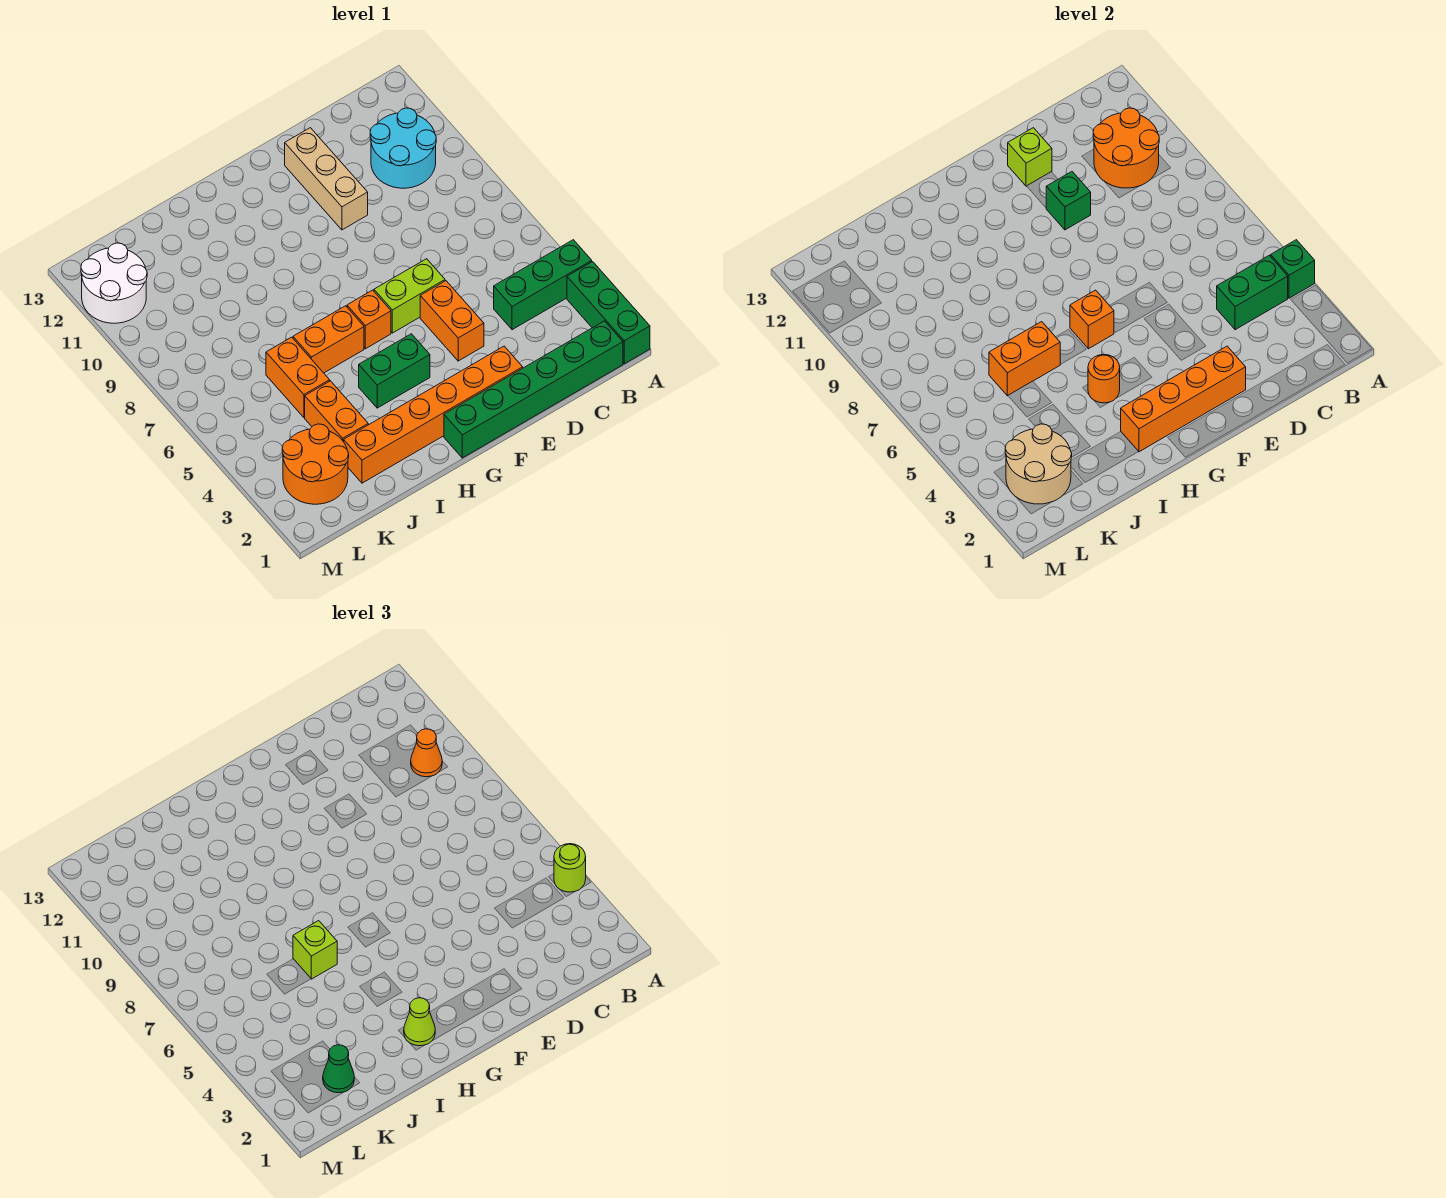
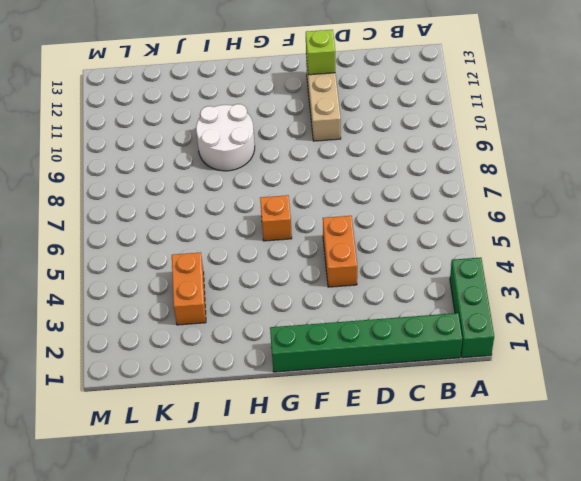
white 2x2 round brick [196,104,255,171] -> white 2x2 round brick moved to [81,243,147,323]
none -> green 1x3 brick [494,240,592,330]
none -> cyan 2x2 round brick [370,108,436,188]
none -> orange 1x6 brick [344,346,523,483]
none -> lime 1x2 brick [374,259,445,333]

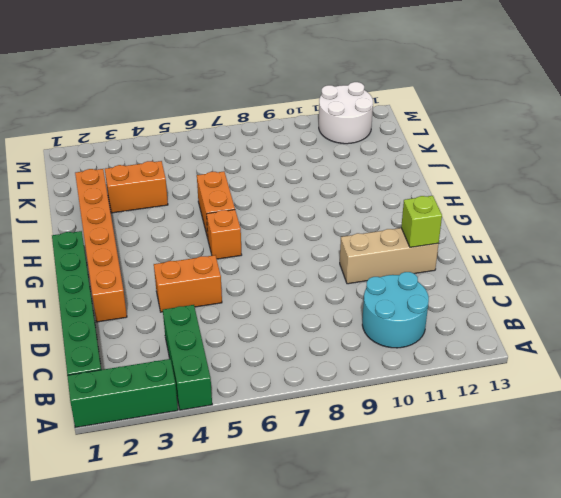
none -> lime 1x2 brick [374,259,445,333]
none -> green 1x2 brick [359,334,430,408]
none -> orange 1x2 brick [266,337,330,417]
none -> orange 2x2 round brick [282,424,349,504]

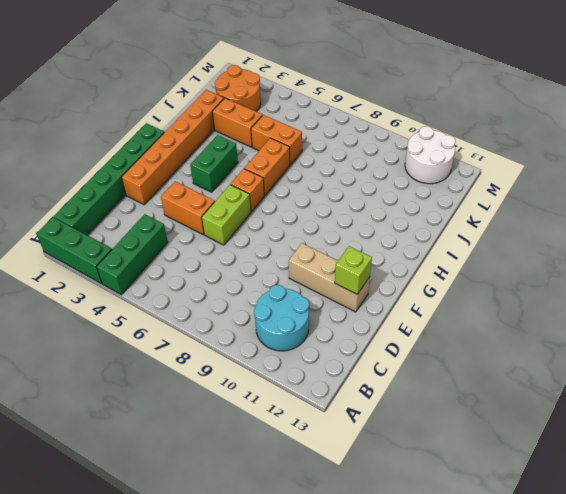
none -> green 1x1 brick [1271,240,1315,298]
none -> green 1x2 brick [1217,255,1288,330]
none -> orange 2x2 round brick [1093,108,1159,188]
none -> orange 1x4 brick [1121,346,1246,452]

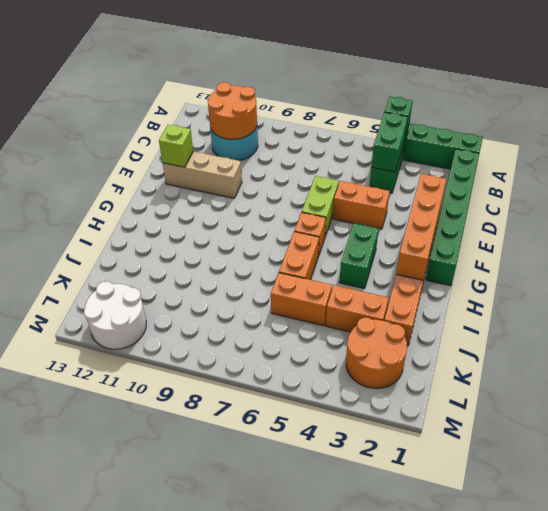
none -> green 1x1 brick [1046,172,1091,230]
none -> orange 1x1 brick [1070,290,1114,349]
none -> orange 1x1 round brick [1088,355,1120,403]
none -> orange 1x2 brick [989,322,1060,396]

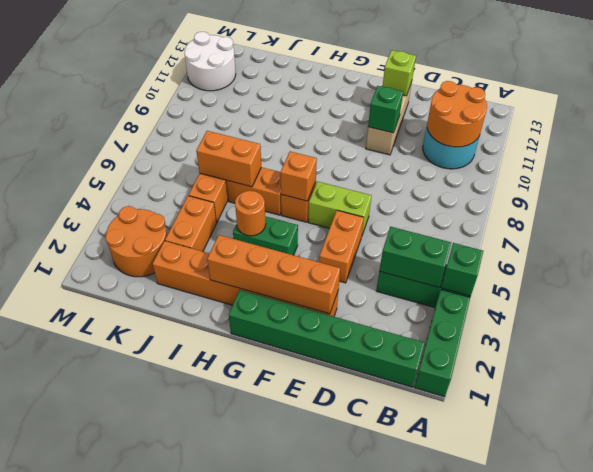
none -> tan 2x2 round brick [1005,424,1072,504]
none -> lime 1x1 round brick [554,844,586,892]
none -> orange 1x1 cone [411,729,442,777]
none -> lime 1x1 cone [404,998,435,1046]

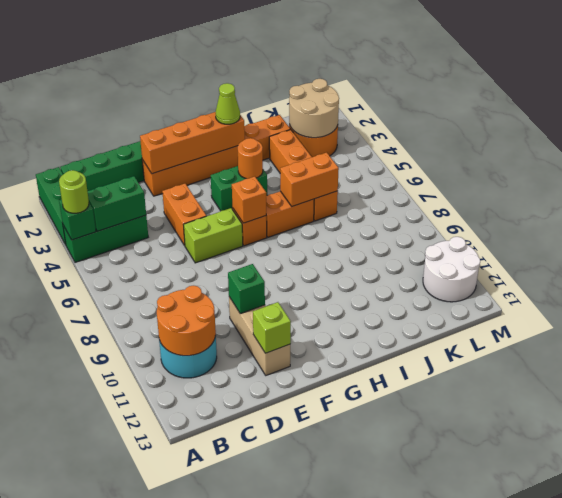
none -> orange 1x1 cone [411,729,442,777]
none -> lime 1x1 brick [293,921,337,979]
none -> green 1x1 cone [323,1045,354,1093]

